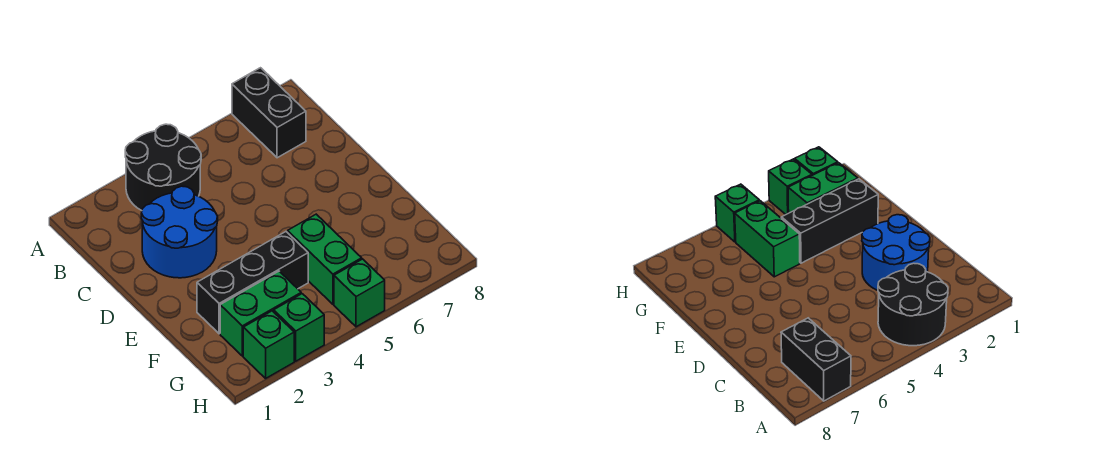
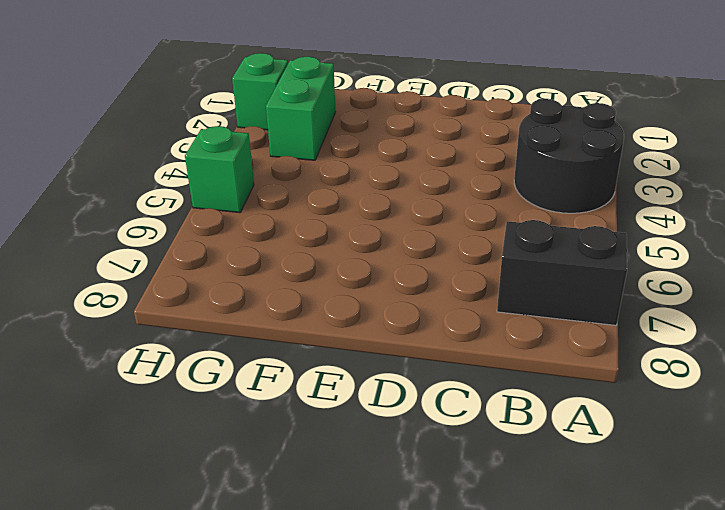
none -> blue 2x2 round brick [141,186,218,278]
none -> black 1x3 brick [197,232,308,334]

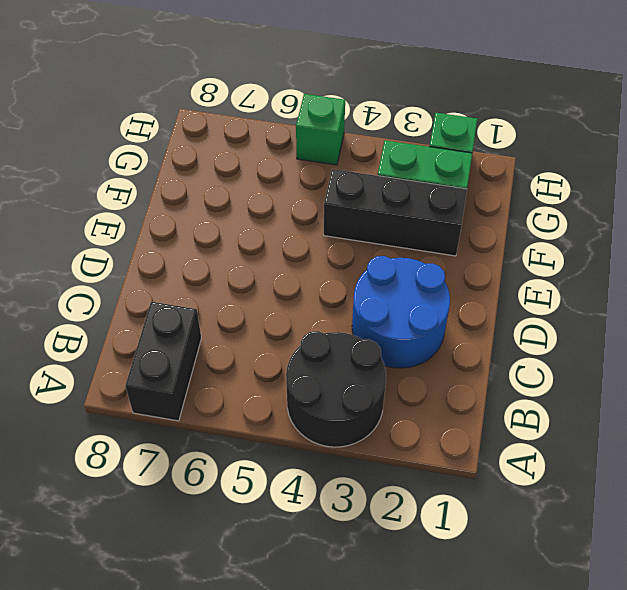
none -> green 1x2 brick [288,214,362,304]
none -> green 1x1 brick [274,294,324,361]

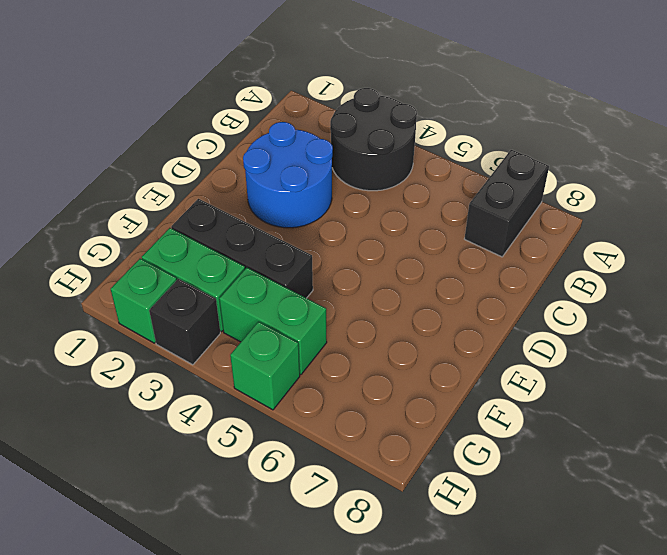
green 1x2 brick [219,268,327,375] -> green 1x2 brick turned to [288,214,362,304]
black 1x1 brick [149,279,220,365] -> green 1x1 brick [274,294,324,361]

